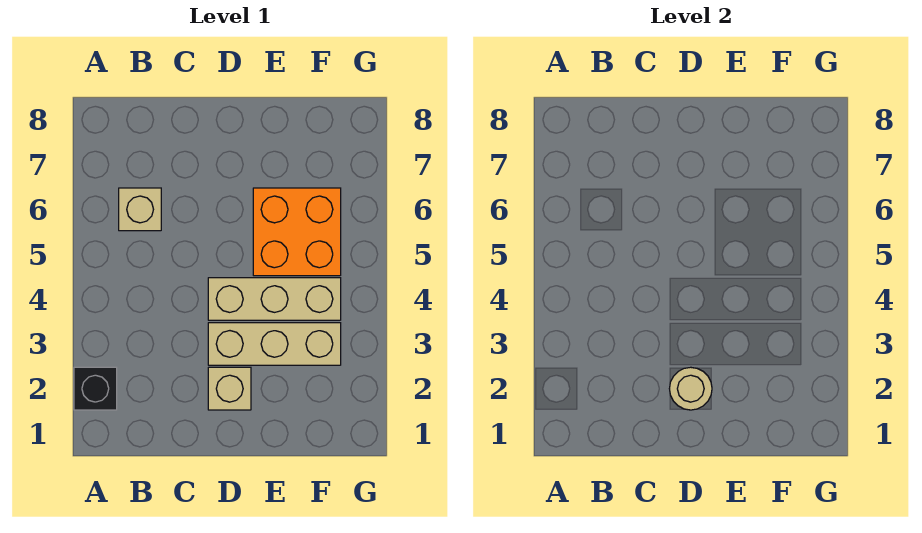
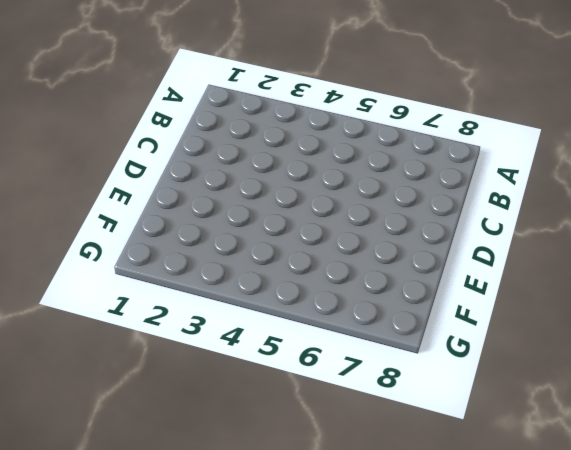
none -> black 1x1 brick [74,367,117,410]
none -> tan 1x1 brick [119,188,161,231]

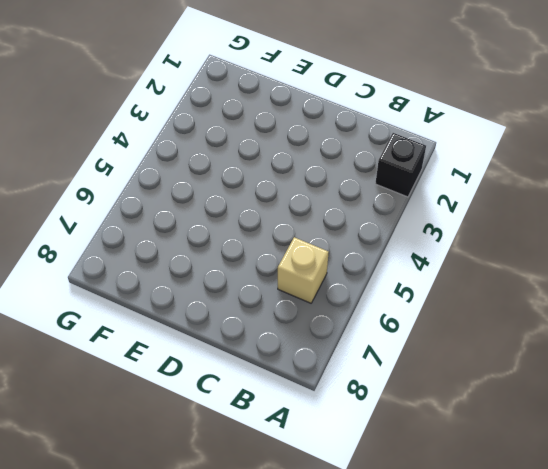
none -> tan 1x1 brick [208,367,251,410]
none -> tan 1x3 brick [208,323,341,365]

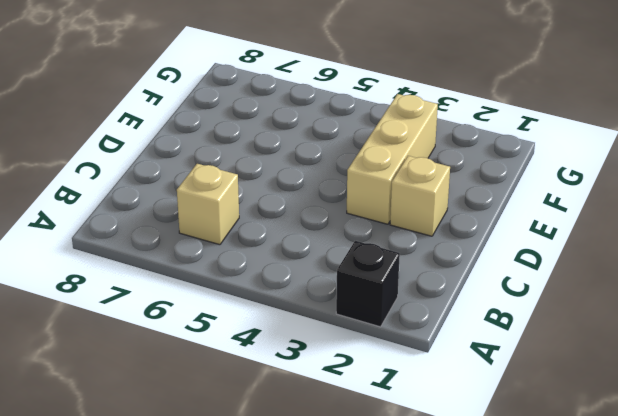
none -> tan 1x3 brick [208,278,341,320]
none -> orange 2x2 brick [253,188,341,276]

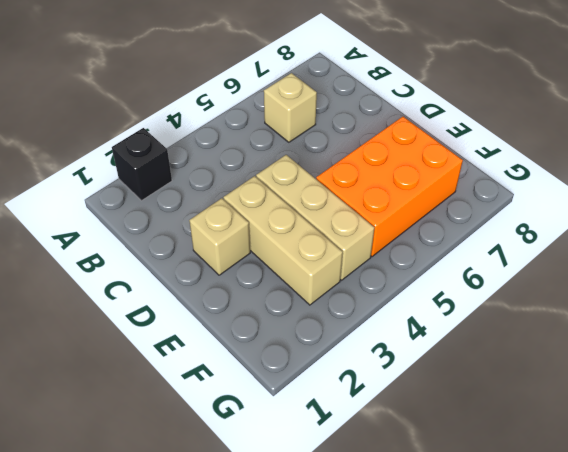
orange 2x3 brick [316,117,463,257] -> orange 2x2 brick [253,188,341,276]
none -> tan 1x1 round brick [669,367,712,410]

